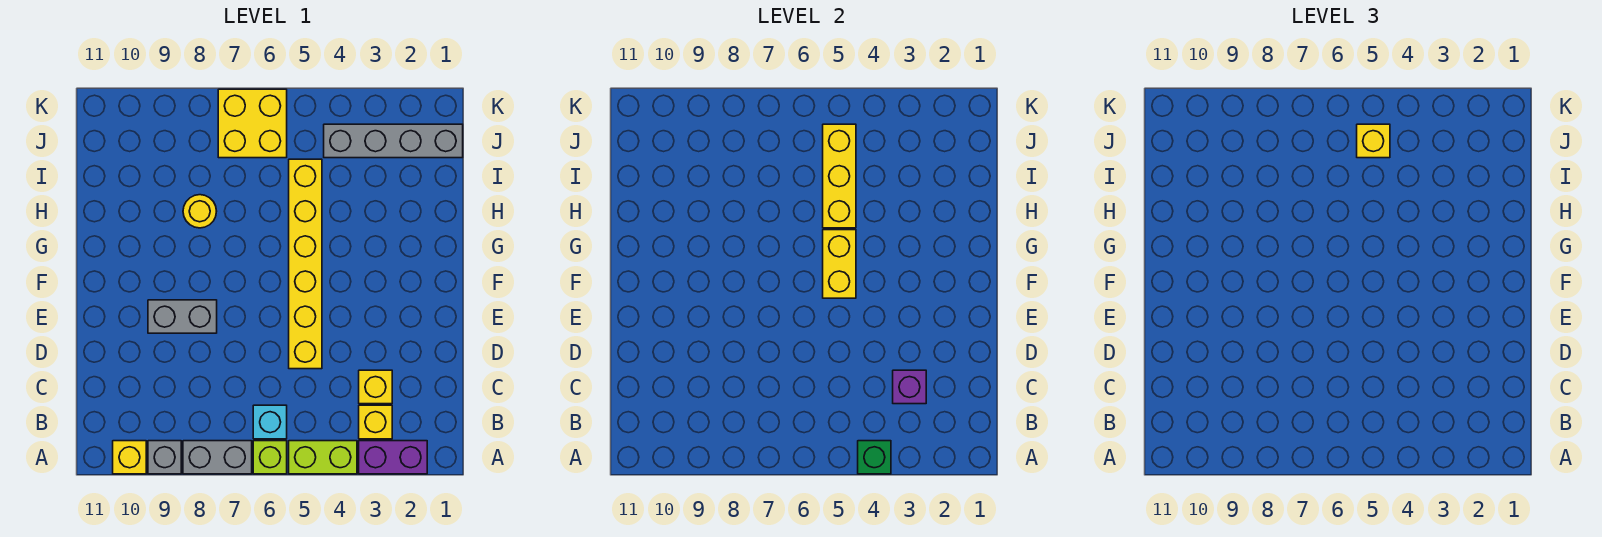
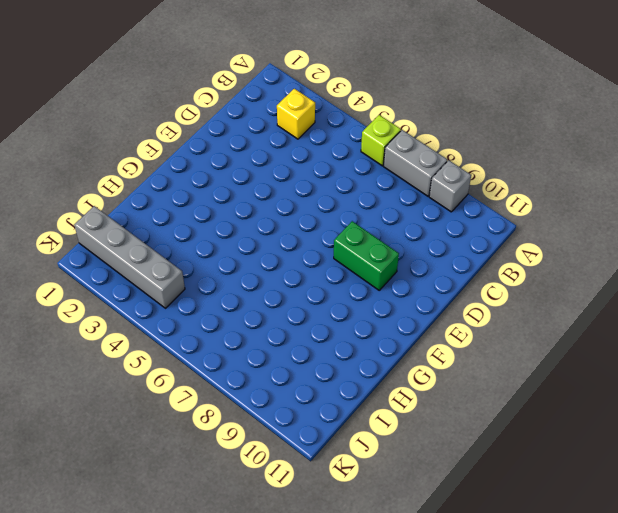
green 1x2 brick [334,221,399,290] -> grey 1x2 brick [148,300,217,333]
none -> purple 1x2 brick [359,441,427,474]
none -> lime 1x2 brick [289,441,357,474]
none -> yellow 1x1 brick [113,441,146,474]

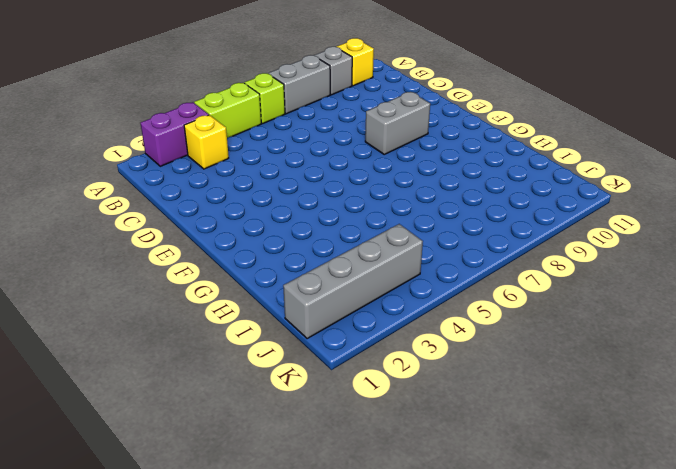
none -> cyan 1x1 brick [253,405,287,439]
none -> yellow 1x1 brick [359,370,392,404]
none -> yellow 1x6 brick [289,159,322,369]

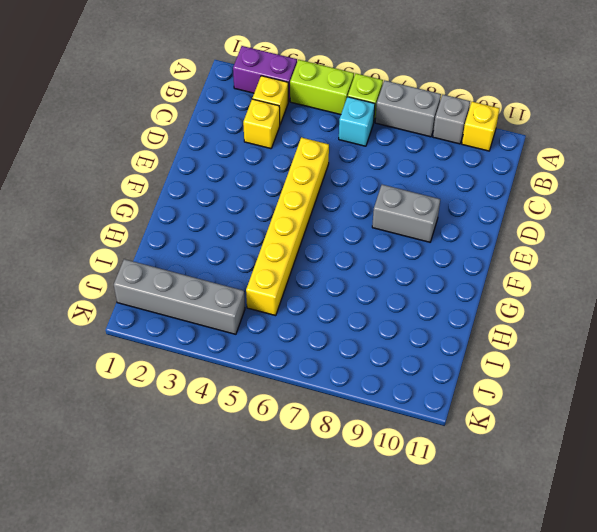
none -> yellow 1x1 round brick [183,195,217,228]
none -> yellow 2x2 brick [218,89,287,158]
none -> green 1x1 brick [858,441,891,474]

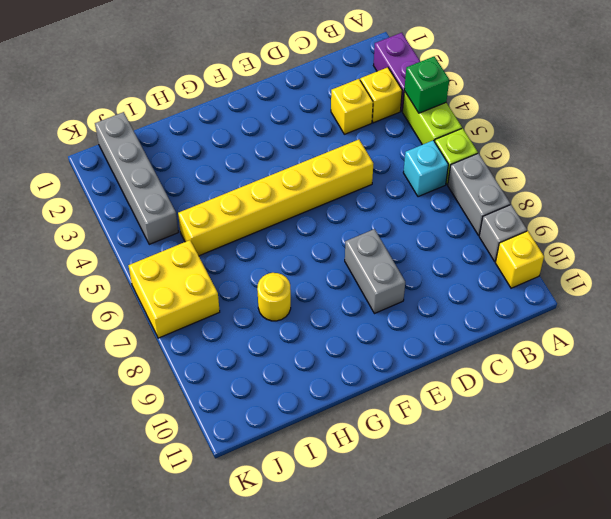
none -> purple 1x1 brick [893,370,926,404]
none -> yellow 1x2 brick [823,230,856,298]
none -> yellow 1x3 brick [823,124,856,228]

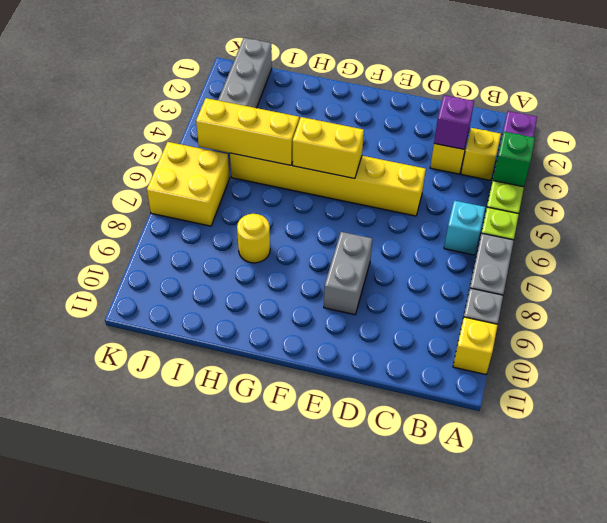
none -> yellow 1x1 brick [1357,124,1390,158]

